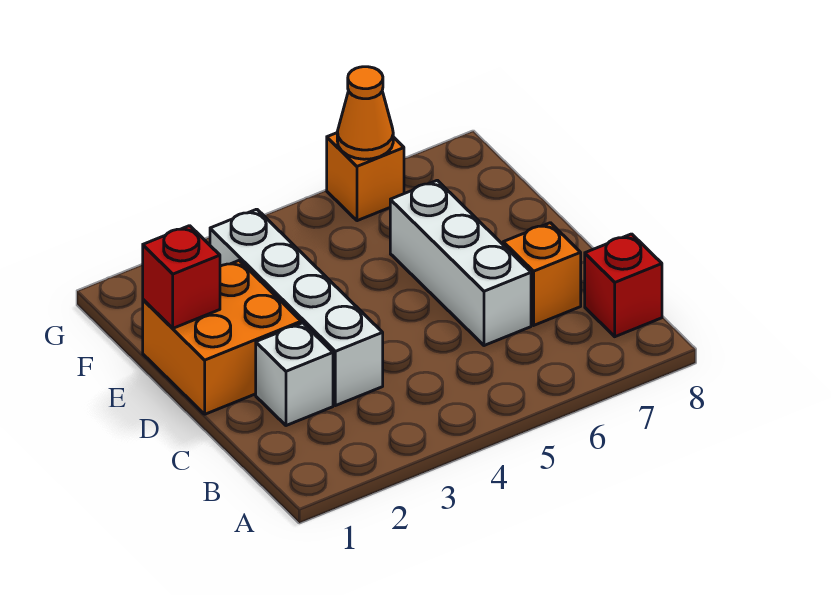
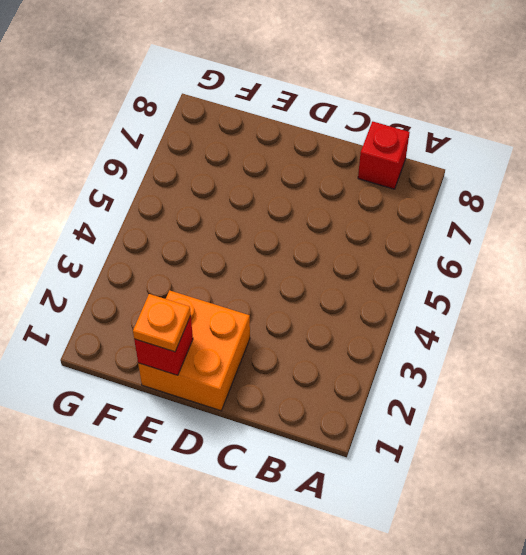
orange 1x1 plate [133,294,191,352] -> none
none -> white 1x1 brick [256,323,333,426]
none -> white 1x4 brick [210,209,383,406]

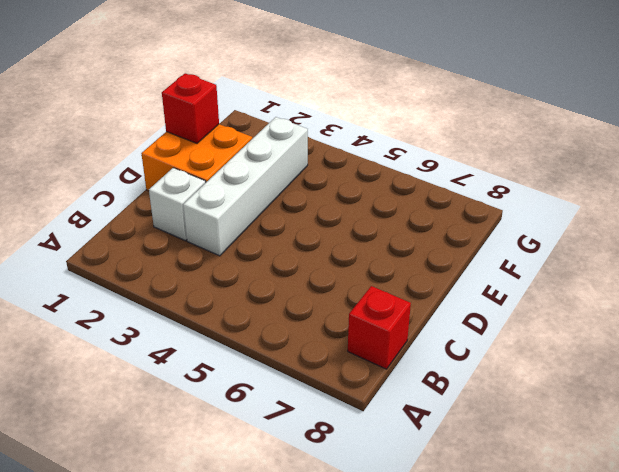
none -> white 1x3 brick [390,180,531,346]
none -> orange 1x1 brick [503,223,581,325]

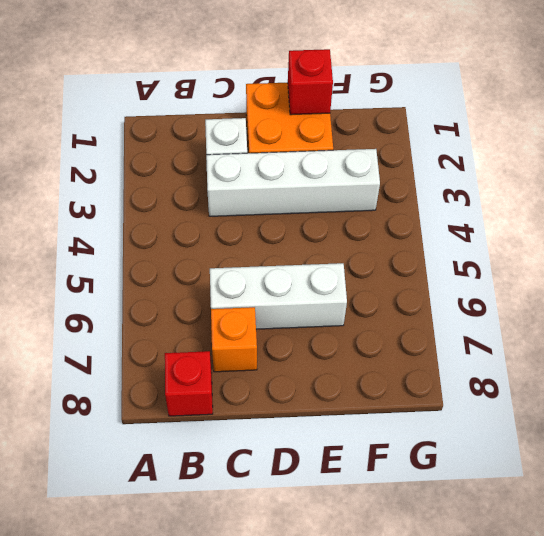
none -> orange 1x1 brick [327,133,404,221]
none -> orange 1x1 cone [337,67,393,159]

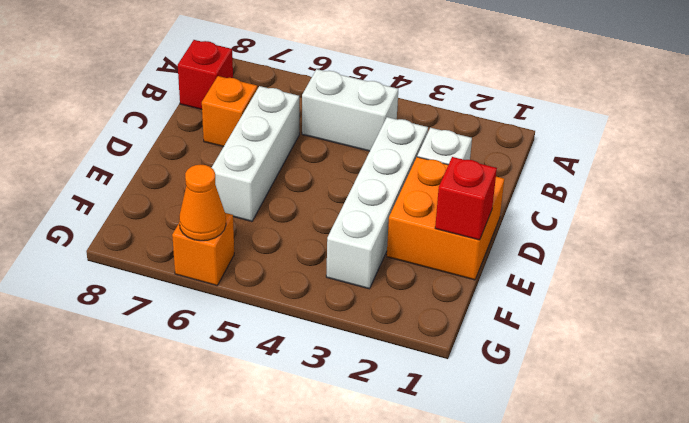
white 1x2 brick [302,69,398,151] -> none

